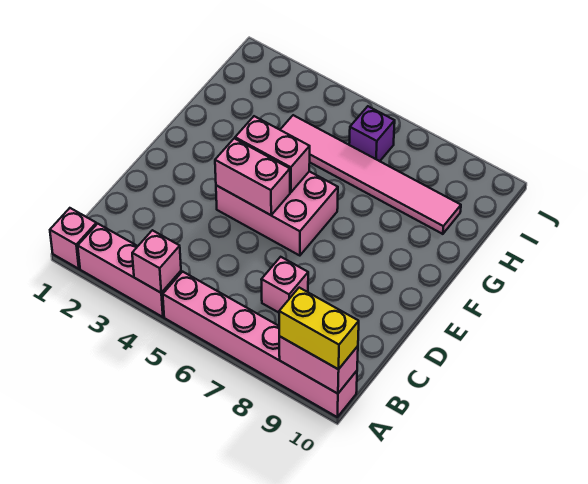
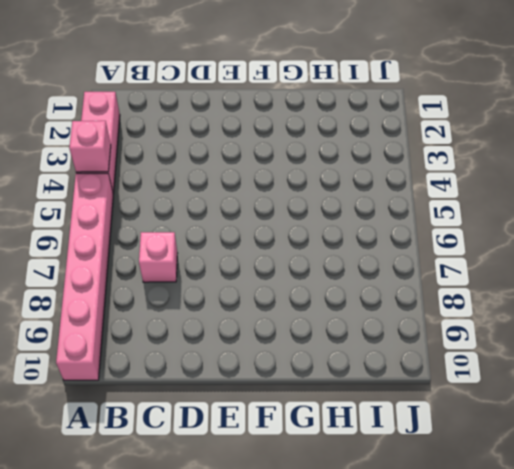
none -> pink 1x1 brick [50,208,96,269]
none -> pink 2x3 brick [216,171,338,256]
none -> pink 1x6 tile [280,115,461,234]

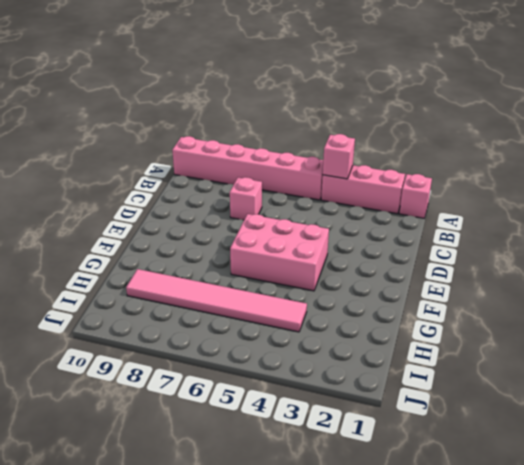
none -> purple 1x1 brick [349,106,395,161]
none -> pink 1x2 brick [279,336,358,394]
none -> pink 1x2 brick [215,138,290,215]

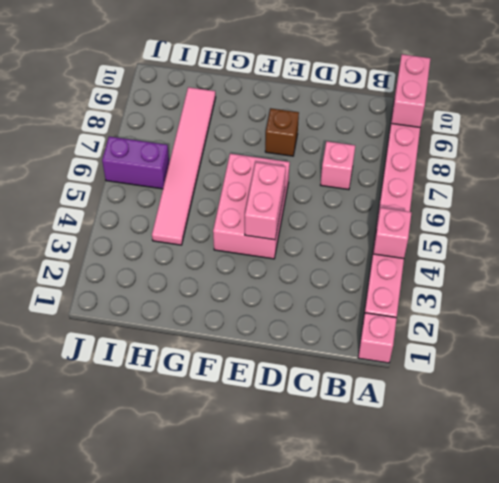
brown 1x1 brick [265,109,299,156] -> none
purple 1x2 brick [102,137,169,189] -> purple 1x1 brick [349,106,395,161]
none -> pink 1x2 brick [235,116,310,192]
none -> yellow 1x2 brick [279,288,359,369]

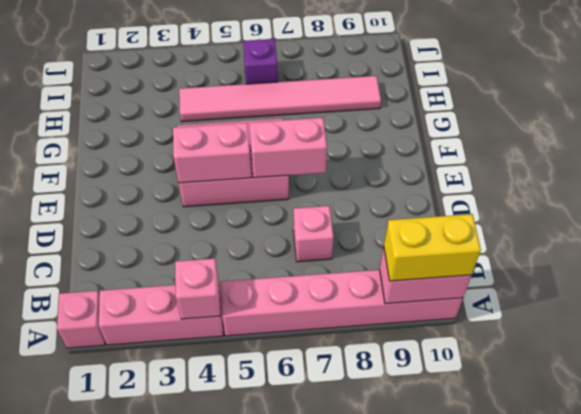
pink 1x2 brick [249,118,327,178] -> pink 1x2 brick moved to [235,116,310,192]

